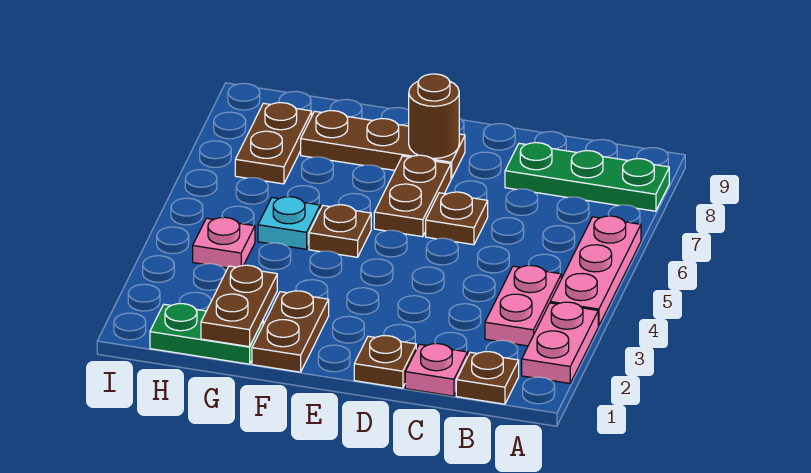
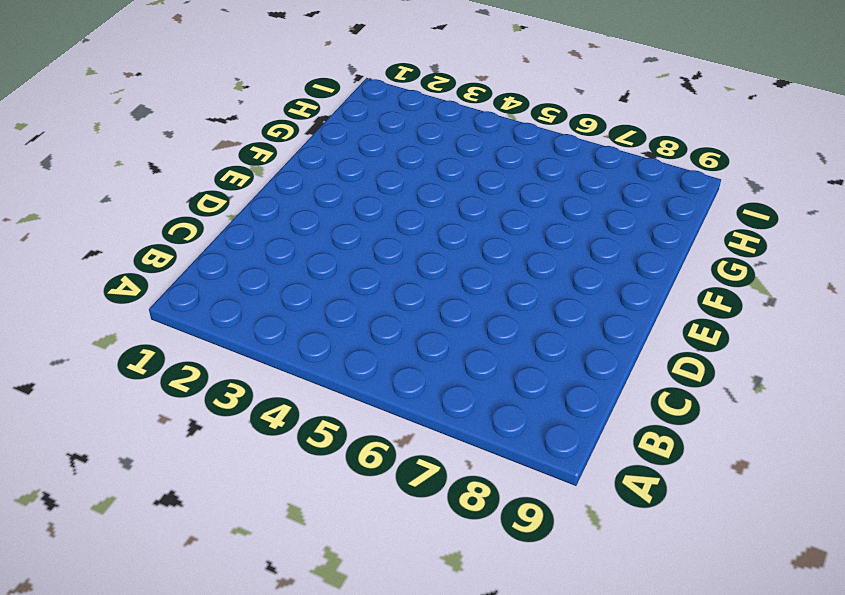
none -> pink 1x2 plate [522,302,598,383]
none -> pink 1x3 plate [550,216,641,326]
none -> green 1x3 plate [505,143,669,211]

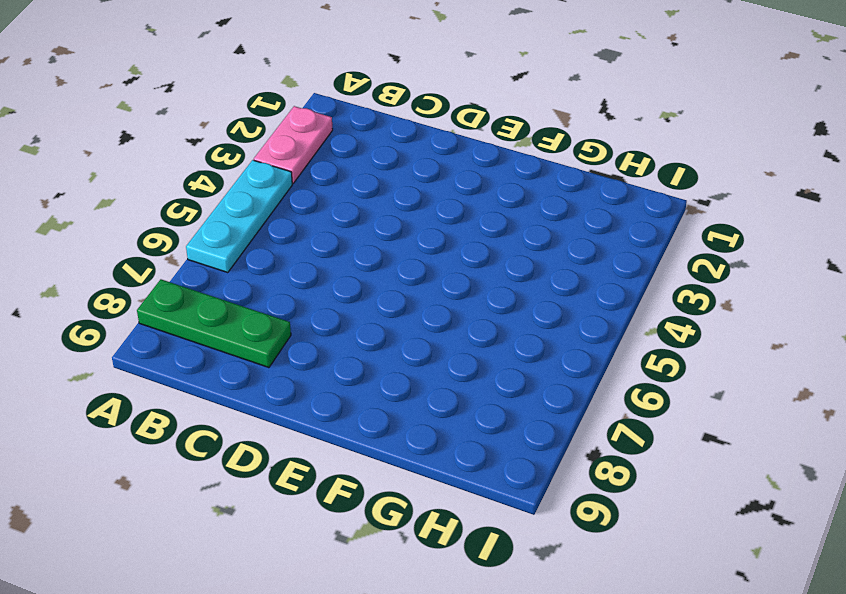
cyan 1x3 plate [186,160,292,273] -> pink 1x3 plate [550,216,641,326]
none -> brown 1x1 plate [456,352,519,404]
none -> pink 1x2 plate [485,265,561,346]
none -> pink 1x1 plate [405,344,468,396]

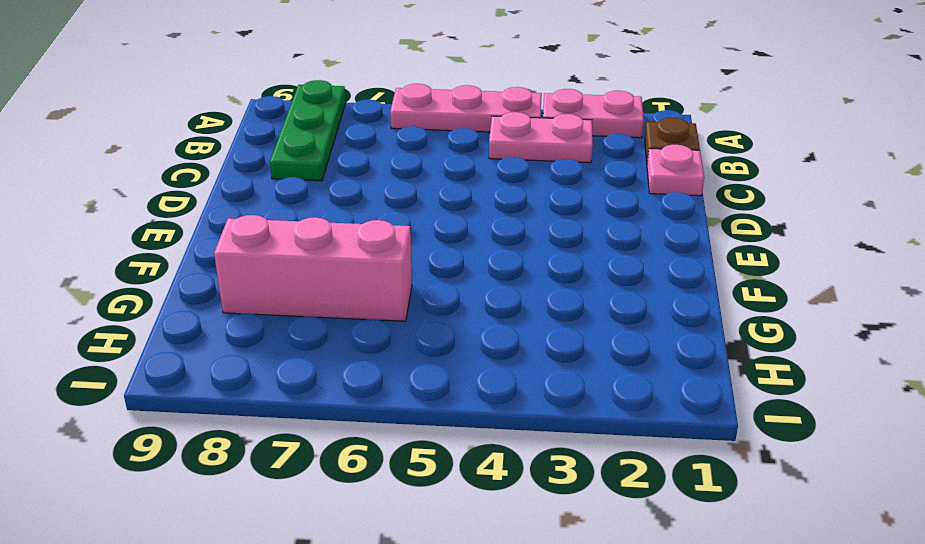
pink 1x3 brick [214,215,412,321] -> brown 1x3 plate [301,111,465,179]
none -> brown 1x1 plate [354,336,416,388]
none -> brown 1x1 plate [426,192,488,245]
none -> brown 1x2 plate [374,155,451,237]

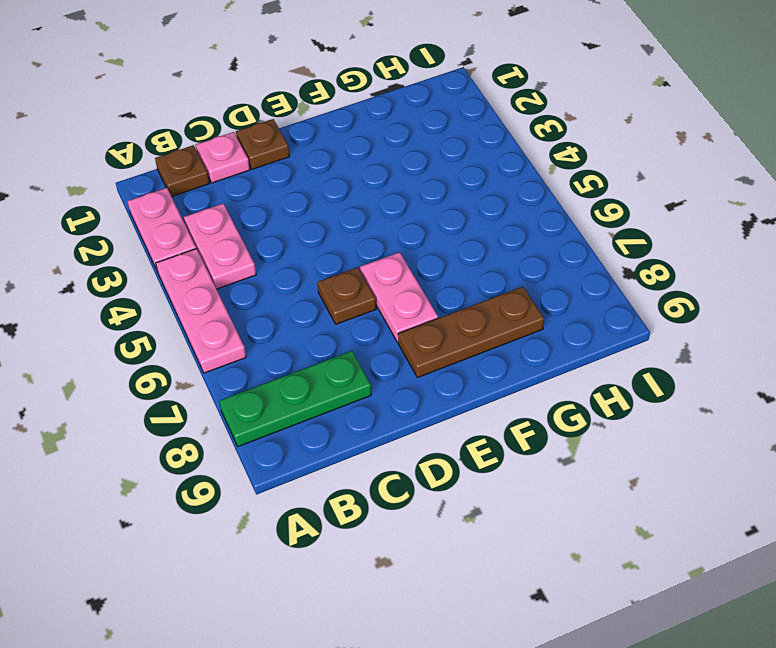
pink 1x2 plate [360,252,438,342] -> brown 1x2 plate [374,155,451,237]
none -> brown 1x2 plate [252,291,329,372]
none -> brown 1x1 plate [309,205,371,257]
none -> green 1x2 plate [150,304,263,364]

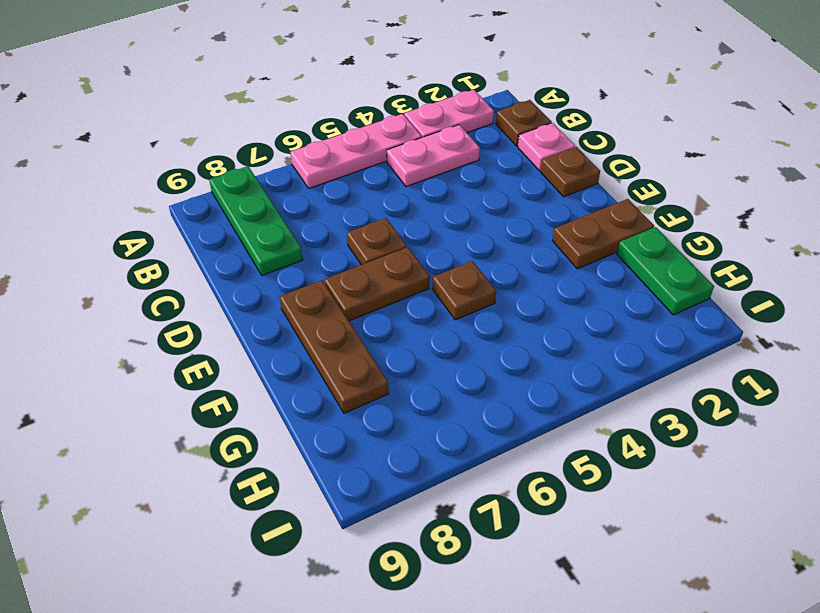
none -> cyan 1x1 plate [258,197,320,249]
none -> pink 1x1 plate [193,217,255,268]
none -> brown 1x2 plate [235,103,312,184]

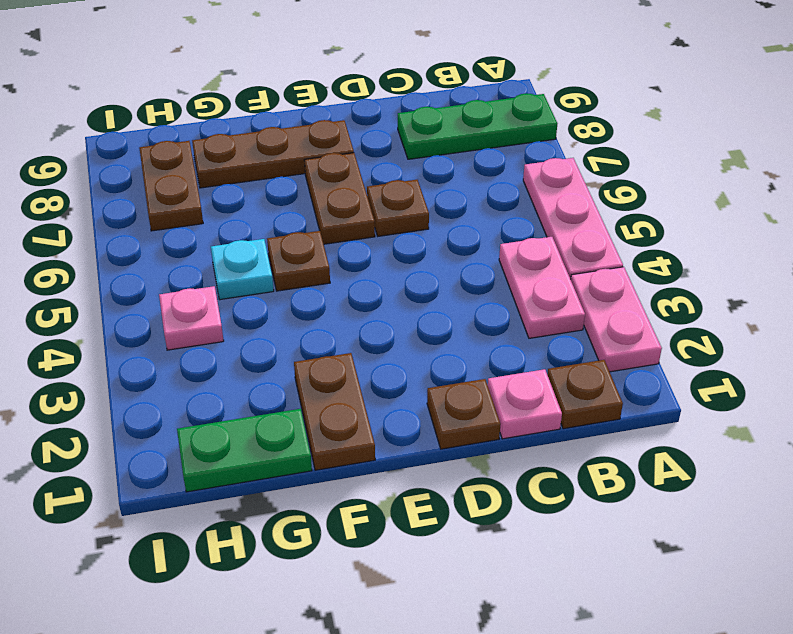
none -> brown 1x1 round brick [409,74,459,158]
none -> brown 1x2 plate [201,265,277,347]

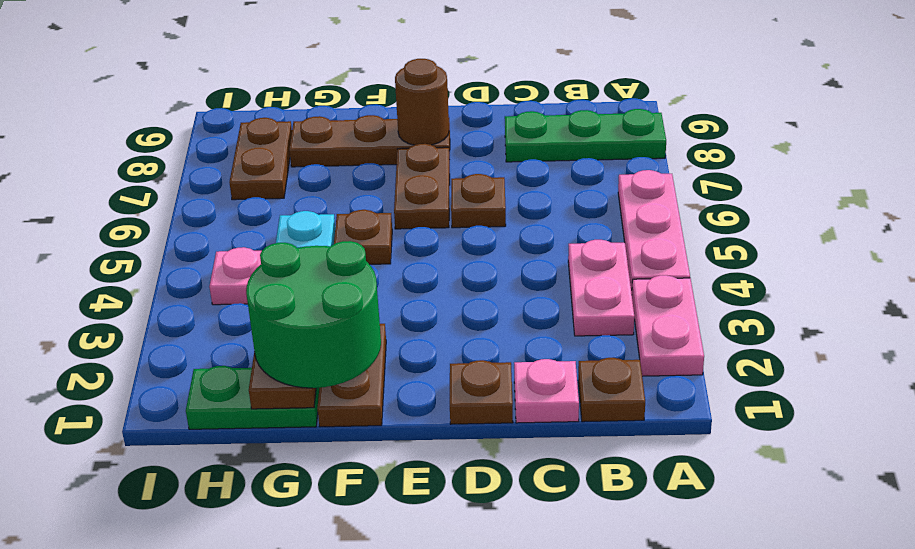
green 2x2 round brick [246,241,381,388] -> none

